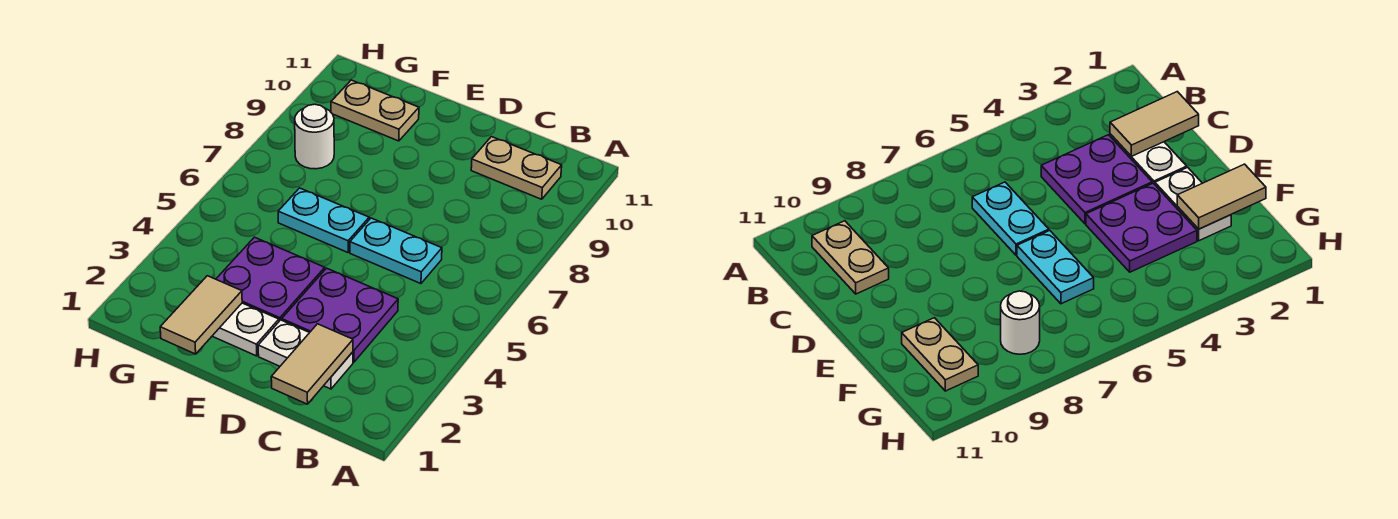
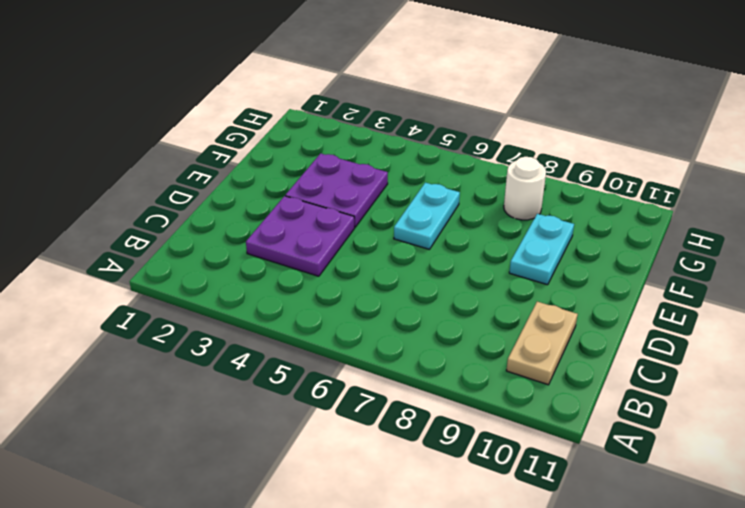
cyan 1x2 plate [509,214,574,285] -> cyan 1x2 plate moved to [350,218,442,284]
none -> white 1x2 plate [258,320,353,389]
none -> white 1x2 plate [213,303,279,356]

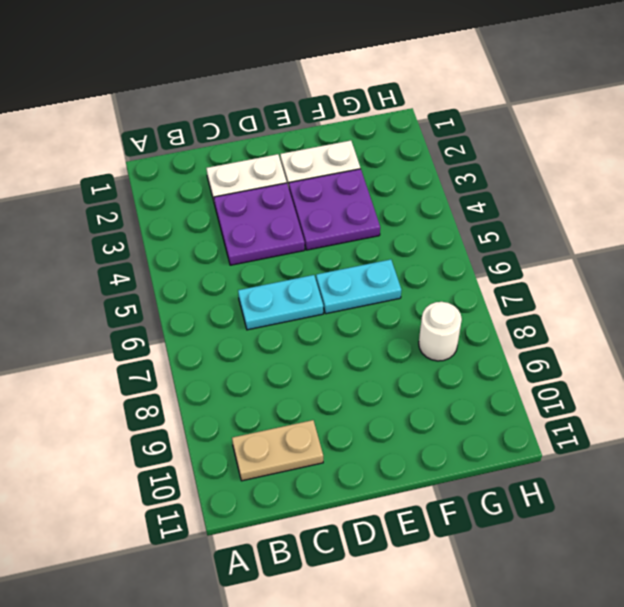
none -> tan 1x2 plate [331,80,419,141]
none -> tan 1x2 tile [271,324,353,404]

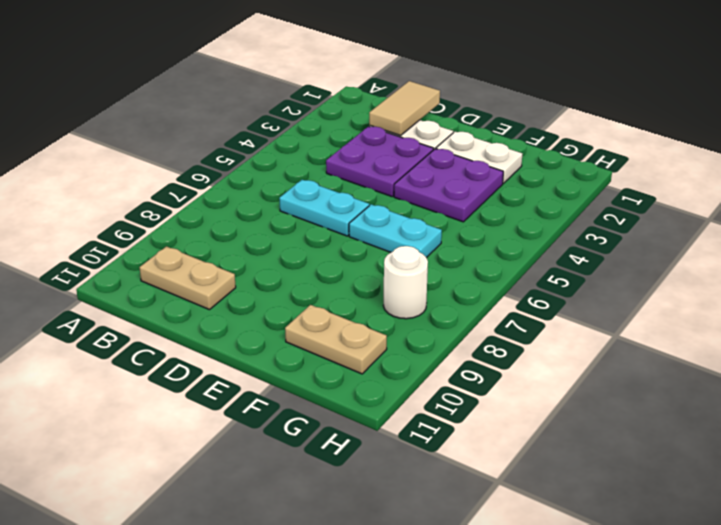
none -> tan 1x2 tile [160,276,242,354]

